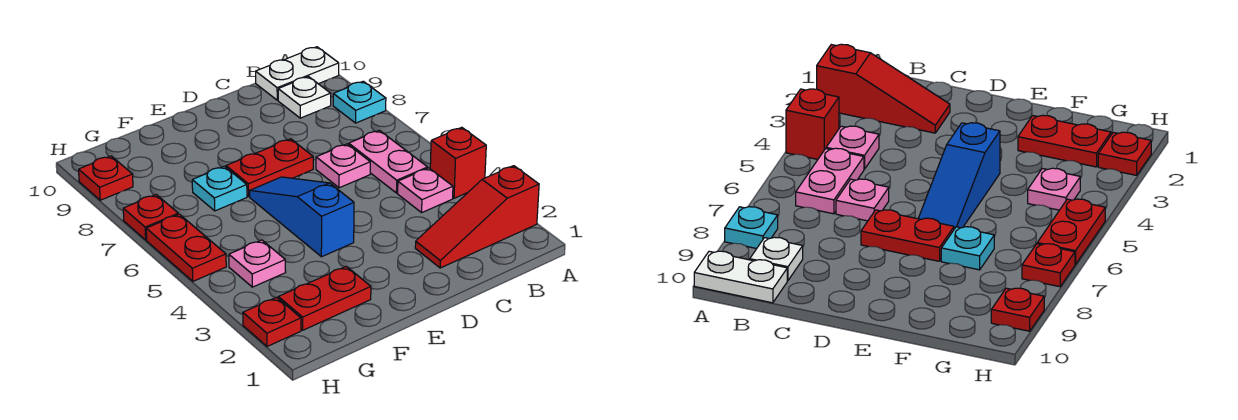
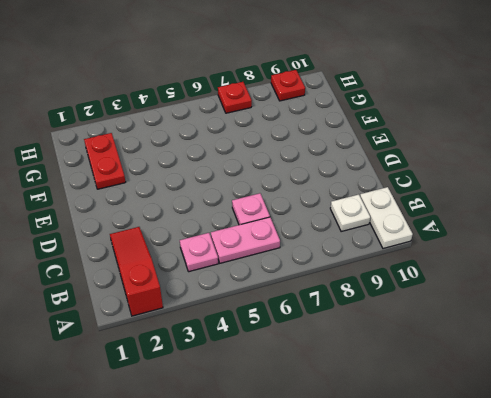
none -> red 1x1 brick [430,127,486,198]
none -> cyan 1x1 plate [333,81,386,123]
none -> red 1x2 plate [226,139,313,196]

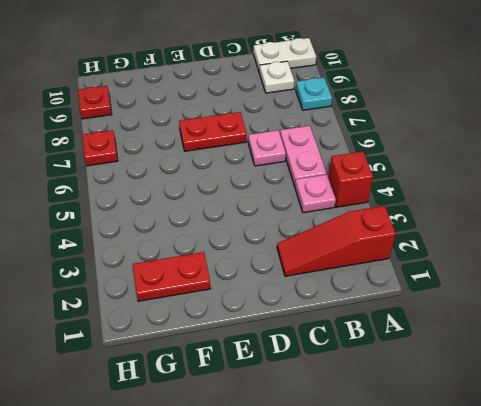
none -> blue 1x3 slope [250,177,354,257]
none -> cyan 1x1 plate [192,166,247,211]
none -> pink 1x1 plate [229,240,286,287]

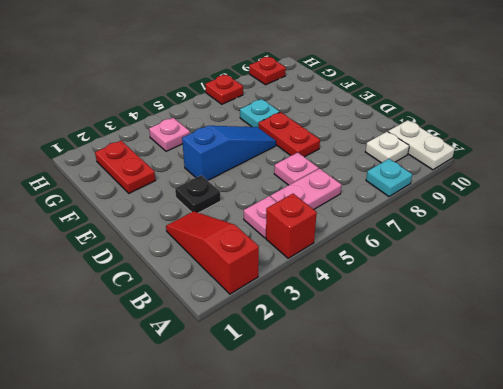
black 1x1 plate [175,175,221,213] -> none
none -> red 1x1 plate [243,297,301,346]
none -> red 1x2 plate [146,214,226,281]

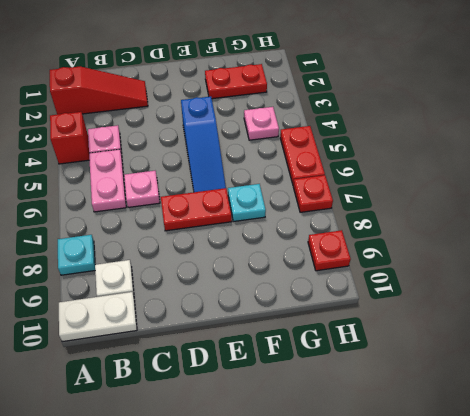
none -> red 1x1 plate [243,297,301,346]

